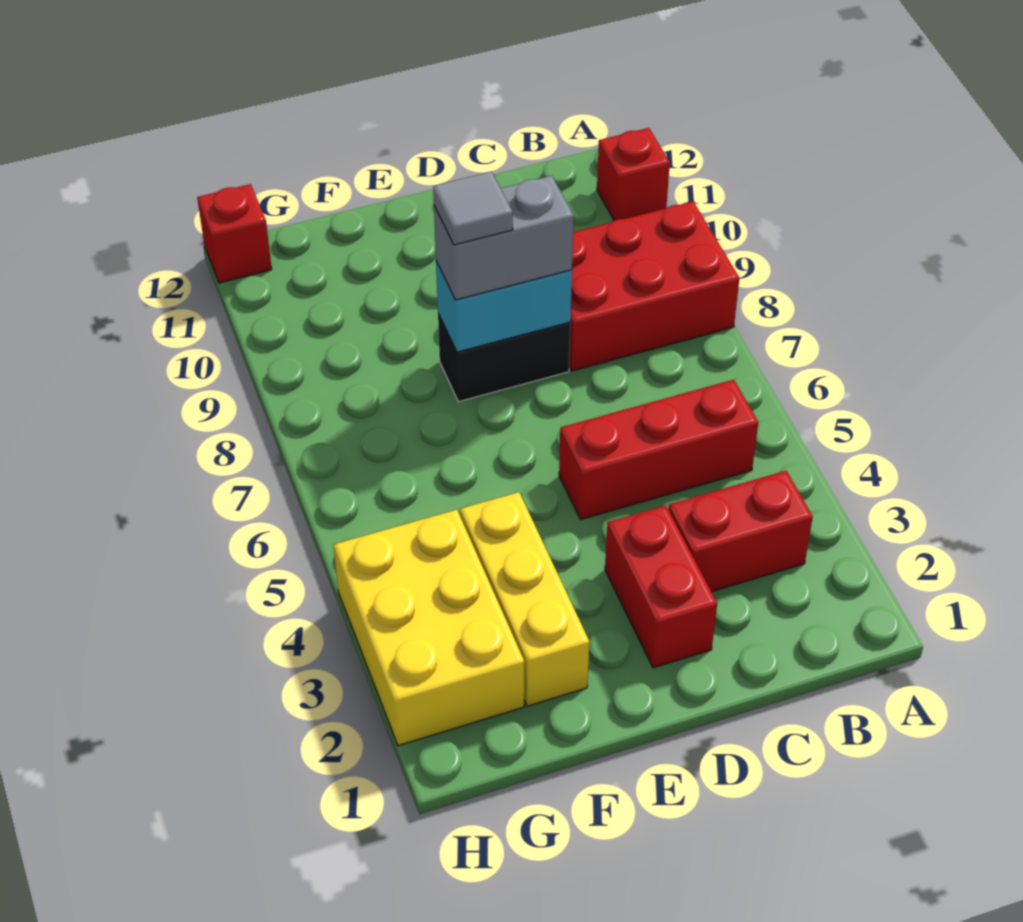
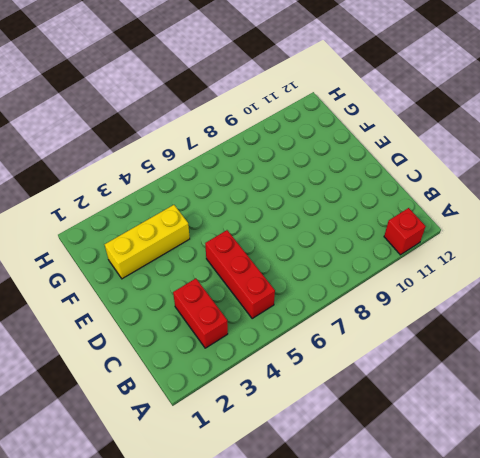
none -> red 2x3 brick [569,202,739,371]
none -> red 1x2 brick [605,505,717,668]
none -> black 1x2 brick [438,314,570,402]

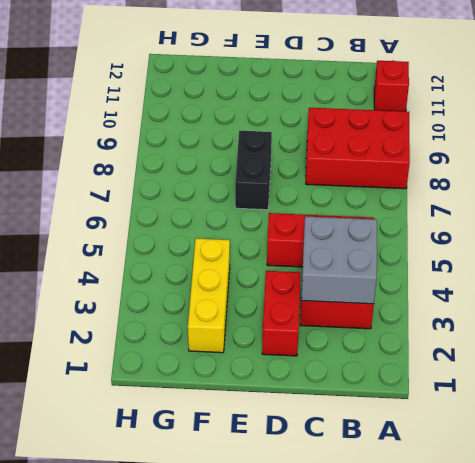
grey 2x2 brick [301,216,377,304] -> none
black 1x2 brick [235,131,272,210] -> black 1x2 brick turned to [438,314,570,402]
none -> yellow 2x3 brick [334,510,524,746]
none -> red 1x1 brick [197,184,272,283]
none -> cyan 1x2 brick [436,261,572,352]

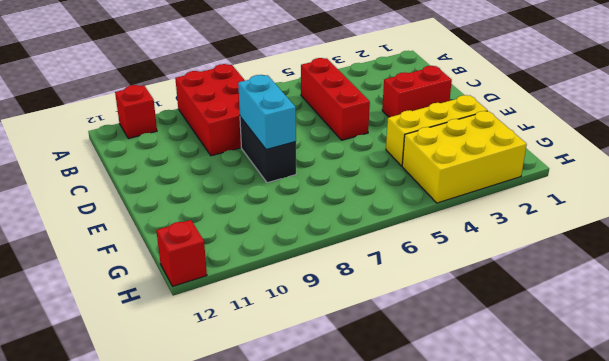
none -> red 1x2 brick [668,471,813,592]
none -> grey 1x2 brick [434,176,574,300]
none -> grey 1x1 tile [433,172,513,245]

